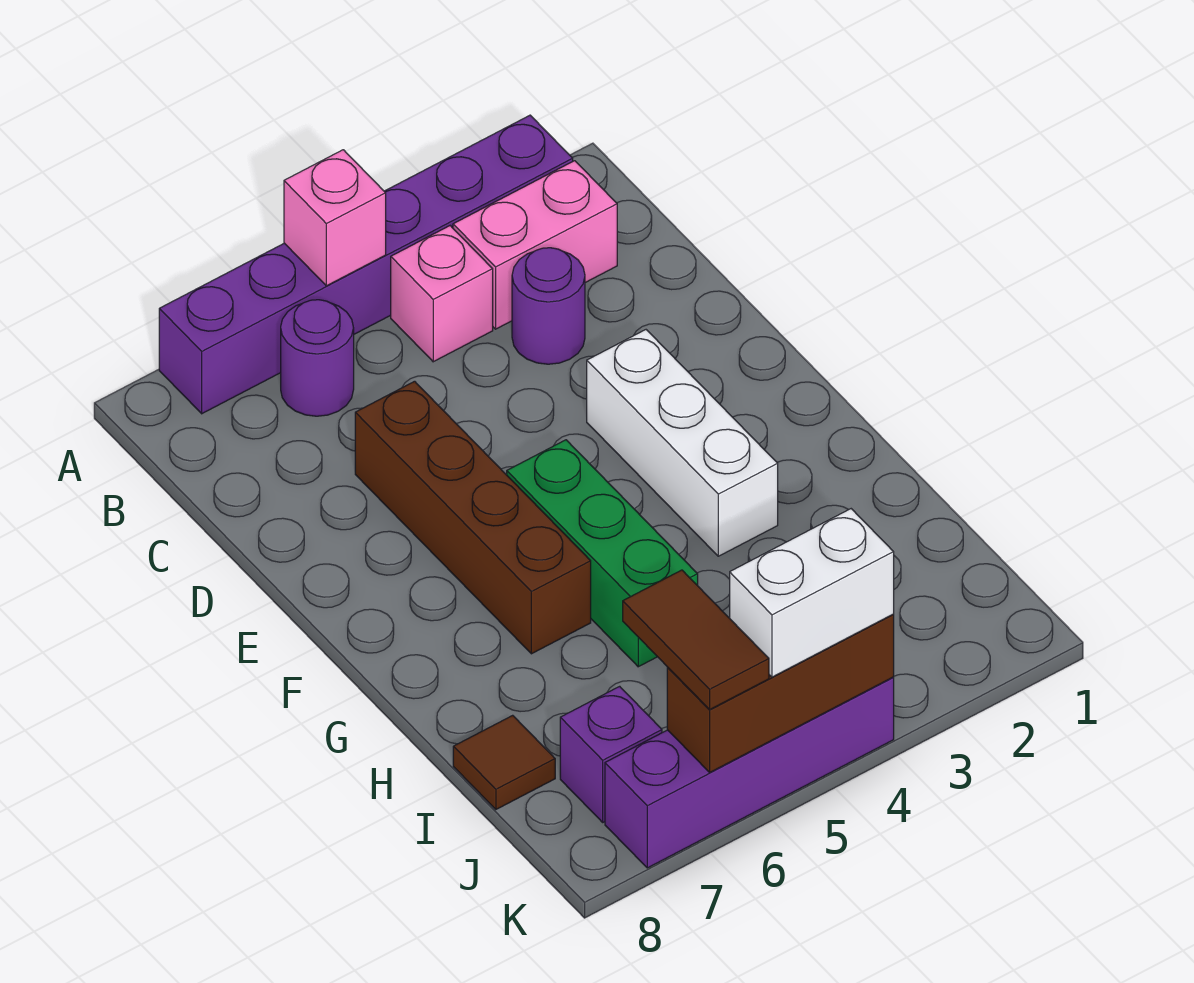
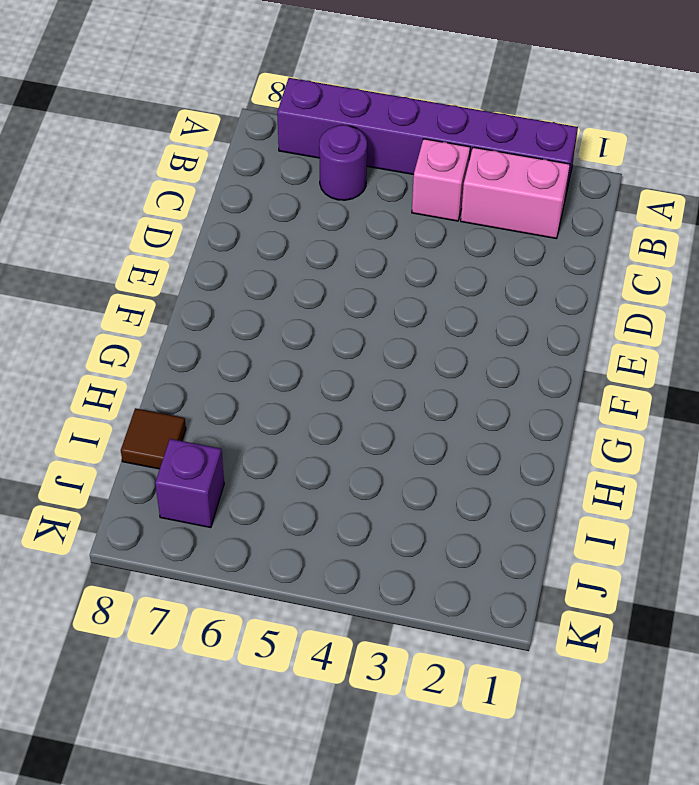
none -> purple 1x1 round brick [512,248,585,364]
none -> brown 1x4 brick [355,381,591,654]
none -> white 1x3 brick [587,330,778,556]

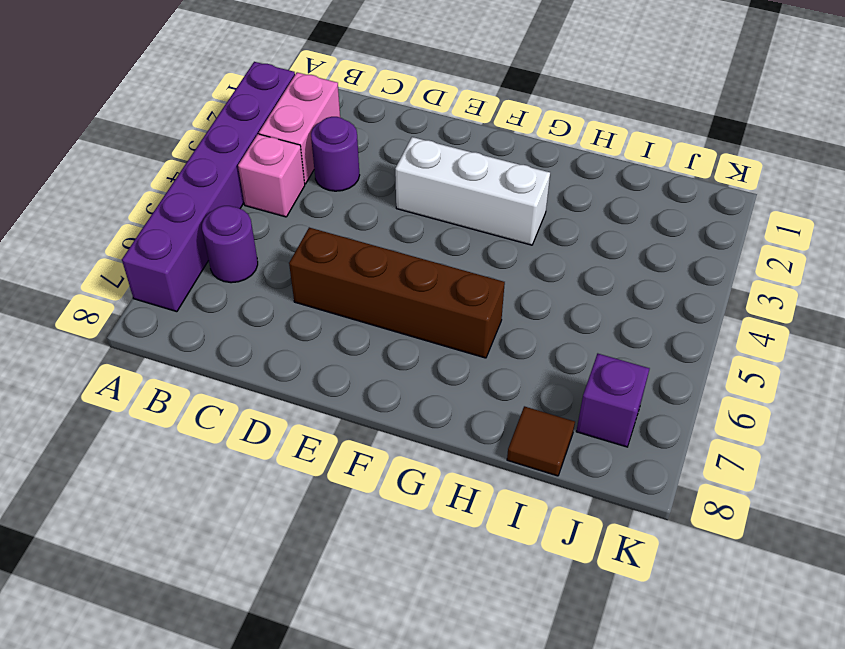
none -> green 1x3 brick [507,440,698,667]
none -> purple 1x4 brick [605,677,894,868]
none -> pink 1x1 brick [284,150,386,286]

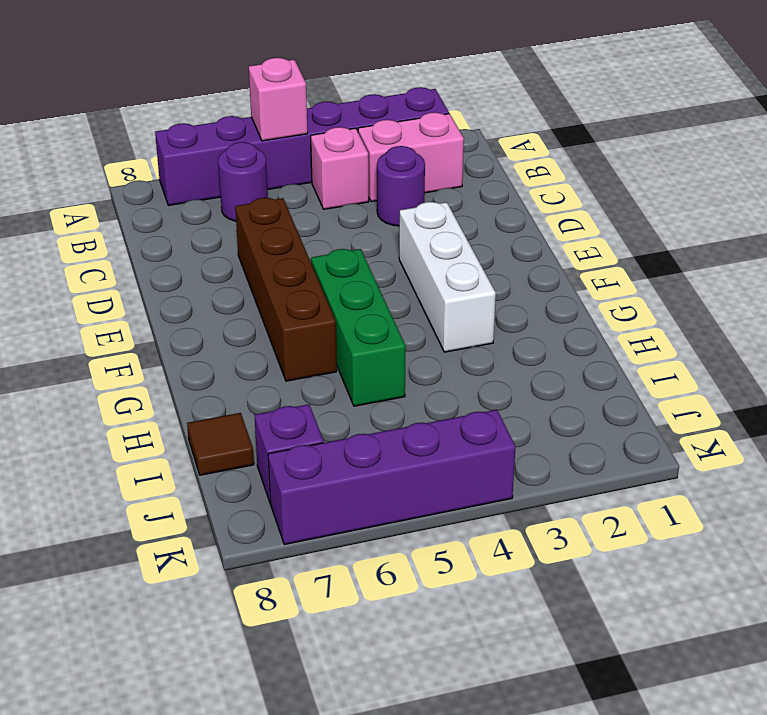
none -> brown 1x3 brick [667,615,894,772]
none -> brown 1x2 tile [623,570,769,709]
none -> white 1x2 brick [730,509,894,677]

